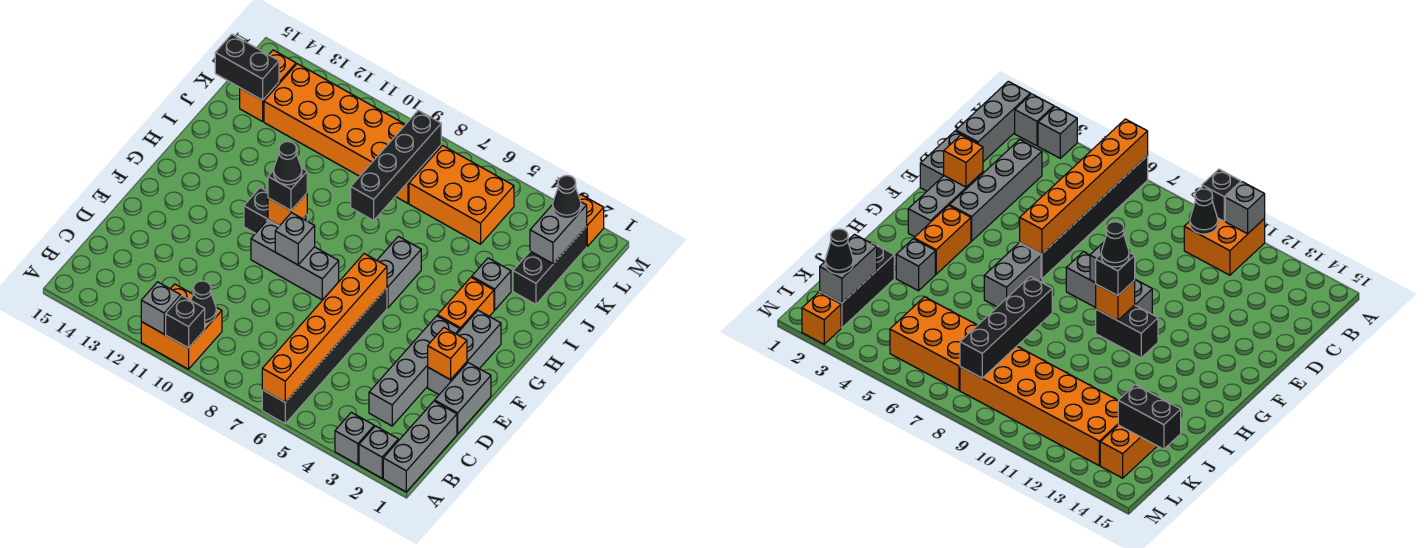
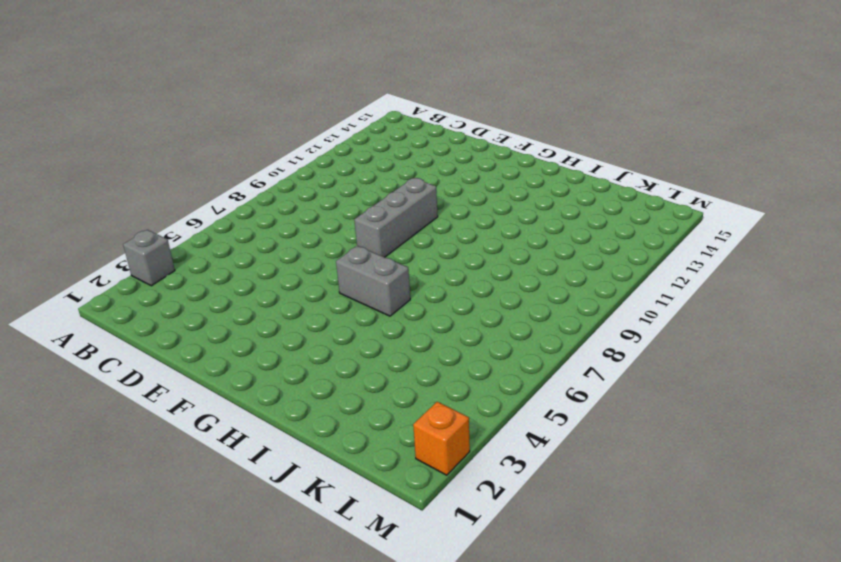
none -> grey 1x3 brick [383,401,457,492]
none -> grey 1x1 brick [359,426,398,478]
none -> black 1x6 brick [262,288,387,424]
none -> orange 2x2 brick [141,284,222,369]

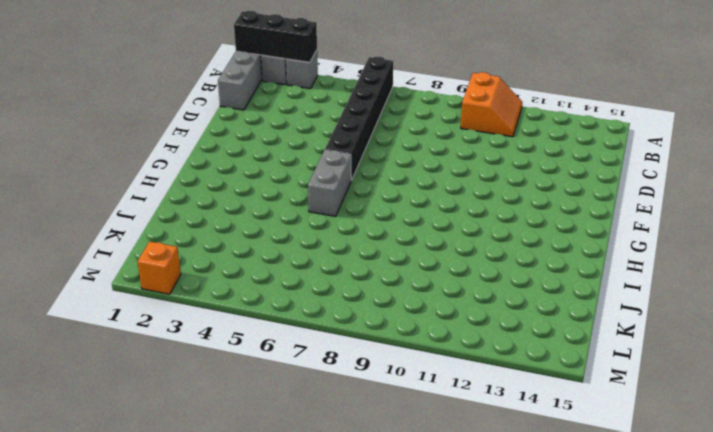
black 1x3 brick [234,11,317,62] -> black 1x3 brick turned to [513,227,587,304]
orange 2x2 slope [461,72,522,137] -> orange 2x2 brick [141,284,222,369]
none -> grey 1x4 brick [369,316,460,426]
none -> grey 1x2 brick [435,363,491,434]
none -> grey 1x3 brick [428,310,501,395]
none -> grey 1x3 brick [251,220,339,300]

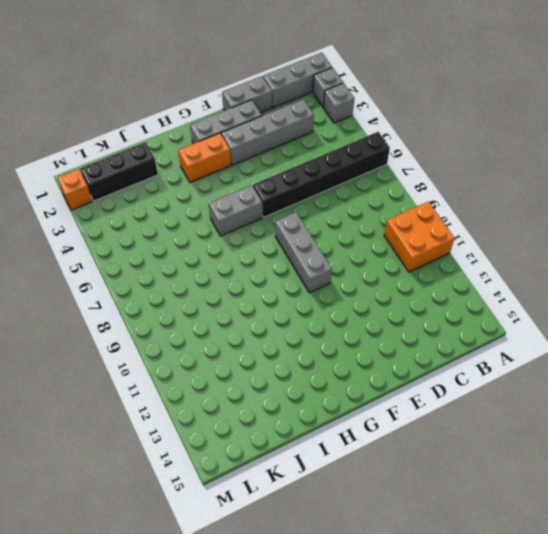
none -> black 1x2 brick [244,188,307,234]
none -> grey 1x1 brick [472,258,511,310]
none -> orange 2x3 brick [409,146,514,244]
none -> orange 2x6 brick [264,64,441,203]

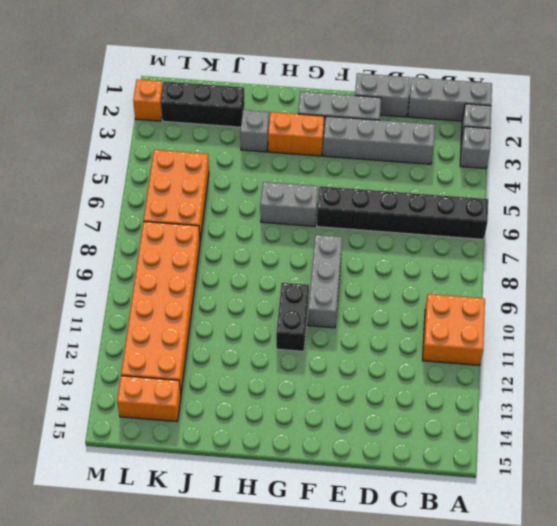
none -> orange 1x6 brick [262,254,387,402]
none -> black 1x1 brick [166,296,205,348]
none -> grey 1x1 brick [141,282,181,334]
none -> black 1x1 cone [191,281,216,324]

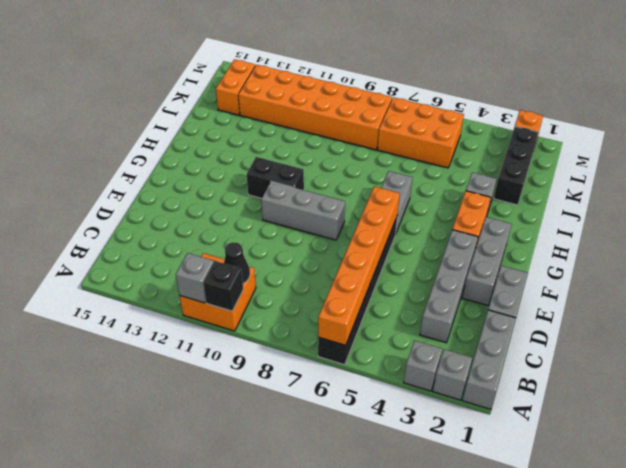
none -> orange 1x1 brick [428,328,467,380]
none -> grey 1x1 brick [275,213,315,265]
none -> orange 1x1 brick [268,193,307,226]
none -> black 1x4 brick [351,110,441,220]

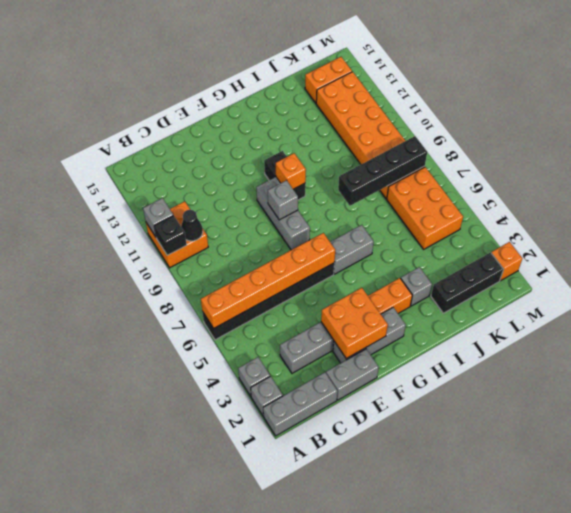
orange 2x2 brick [321,288,388,358] -> orange 1x1 brick [428,328,467,380]
none -> grey 1x2 brick [530,202,587,264]
none -> black 1x2 brick [215,34,279,100]
none -> black 1x1 brick [268,168,307,210]
none -> black 1x1 cone [553,176,581,219]

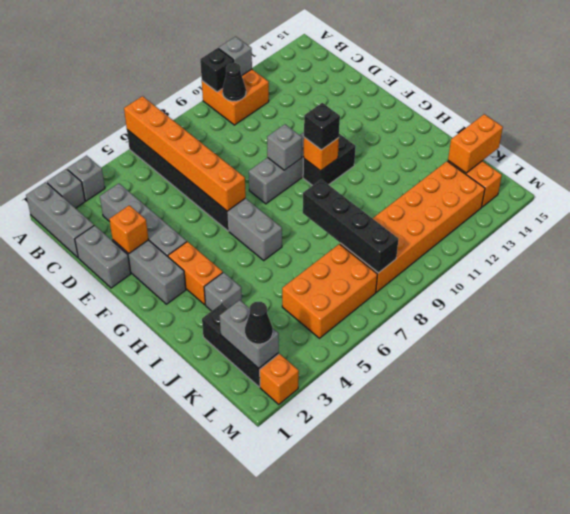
orange 1x2 brick [448,114,503,173] -> black 1x2 brick [215,34,279,100]
none -> black 1x1 cone [274,142,302,185]

